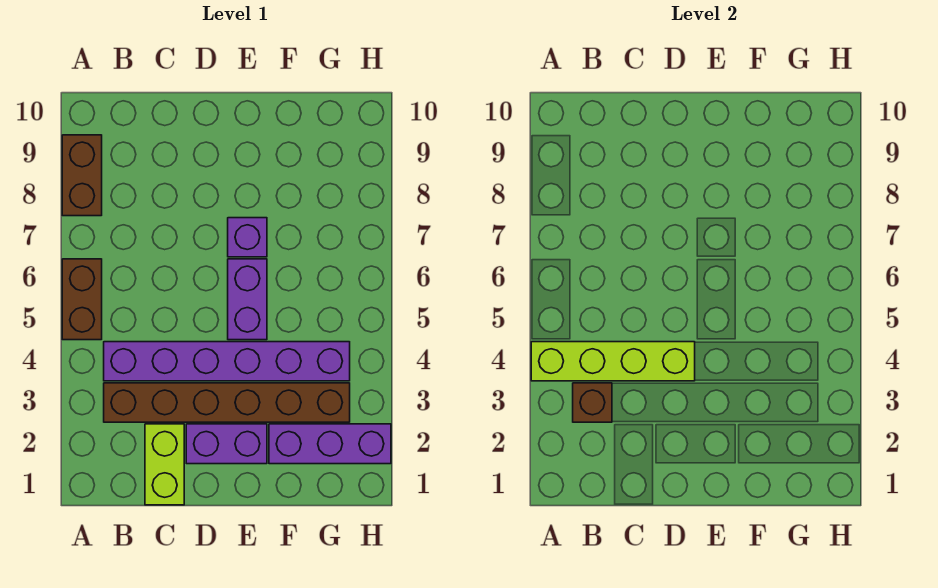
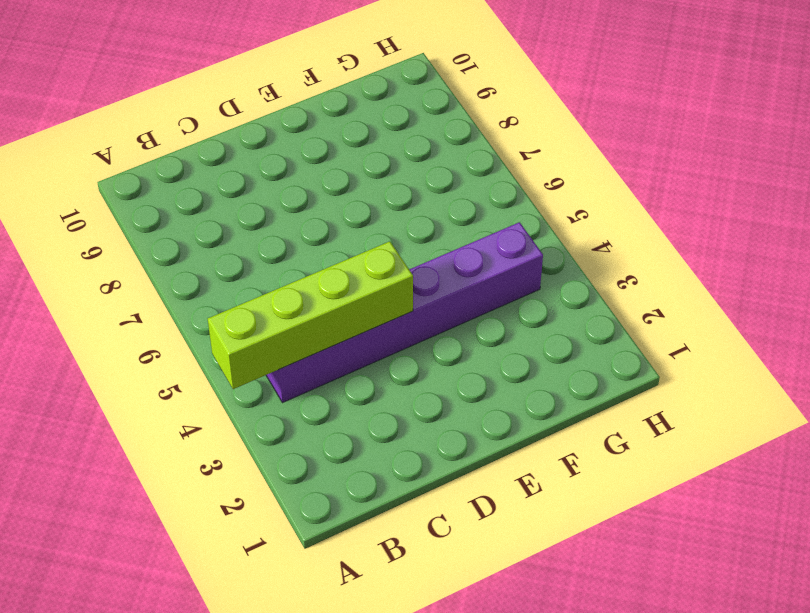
none -> brown 1x2 brick [62,259,102,340]
none -> brown 1x2 brick [62,135,102,216]

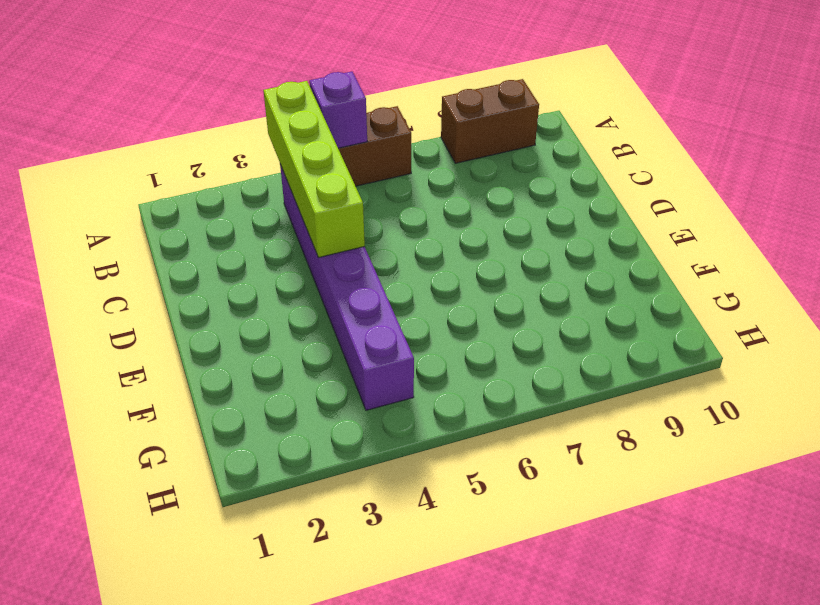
purple 1x1 brick [309,72,367,149] -> purple 1x1 brick moved to [228,218,267,257]
none -> brown 1x6 brick [104,383,350,422]
none -> lime 1x2 brick [145,424,184,505]

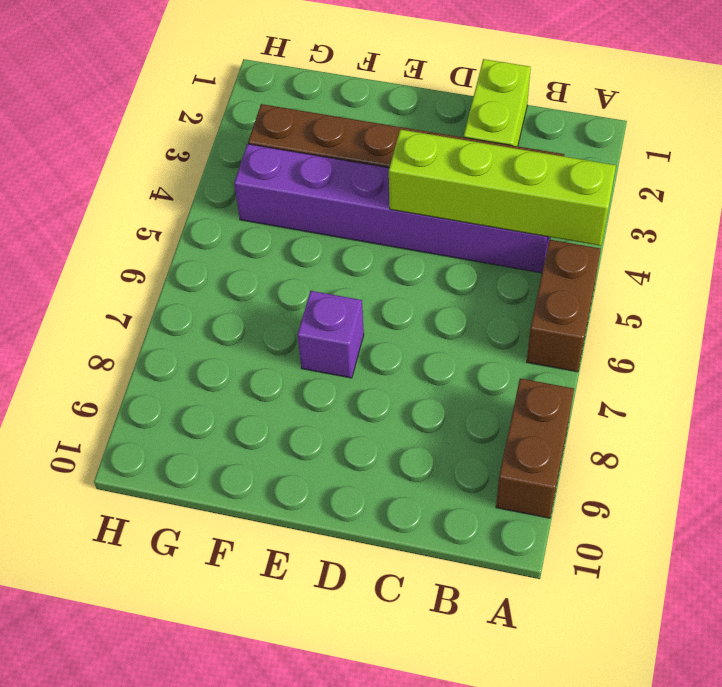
none -> purple 1x2 brick [186,424,267,464]
none -> purple 1x2 brick [228,259,267,340]

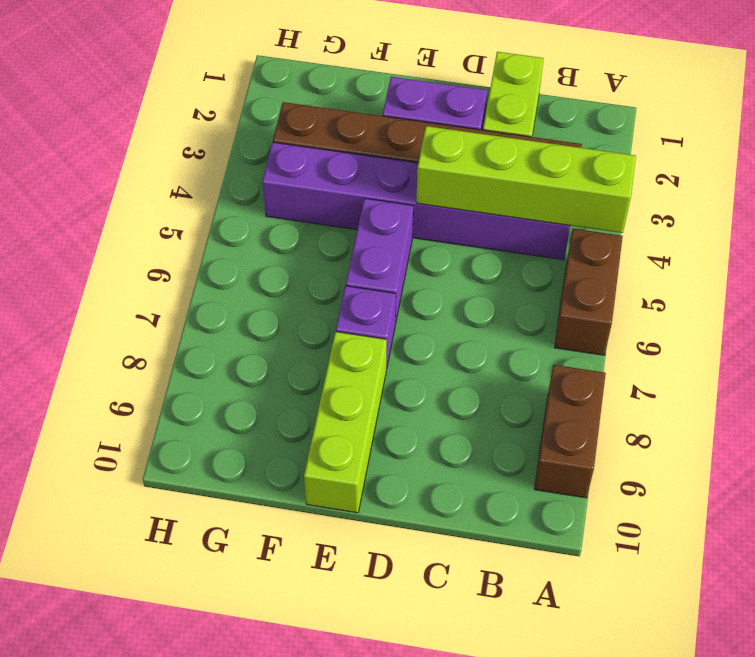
lime 1x3 brick [304,332,387,513] -> none
none -> purple 1x3 brick [269,424,391,464]
none -> brown 1x1 brick [573,383,612,422]

